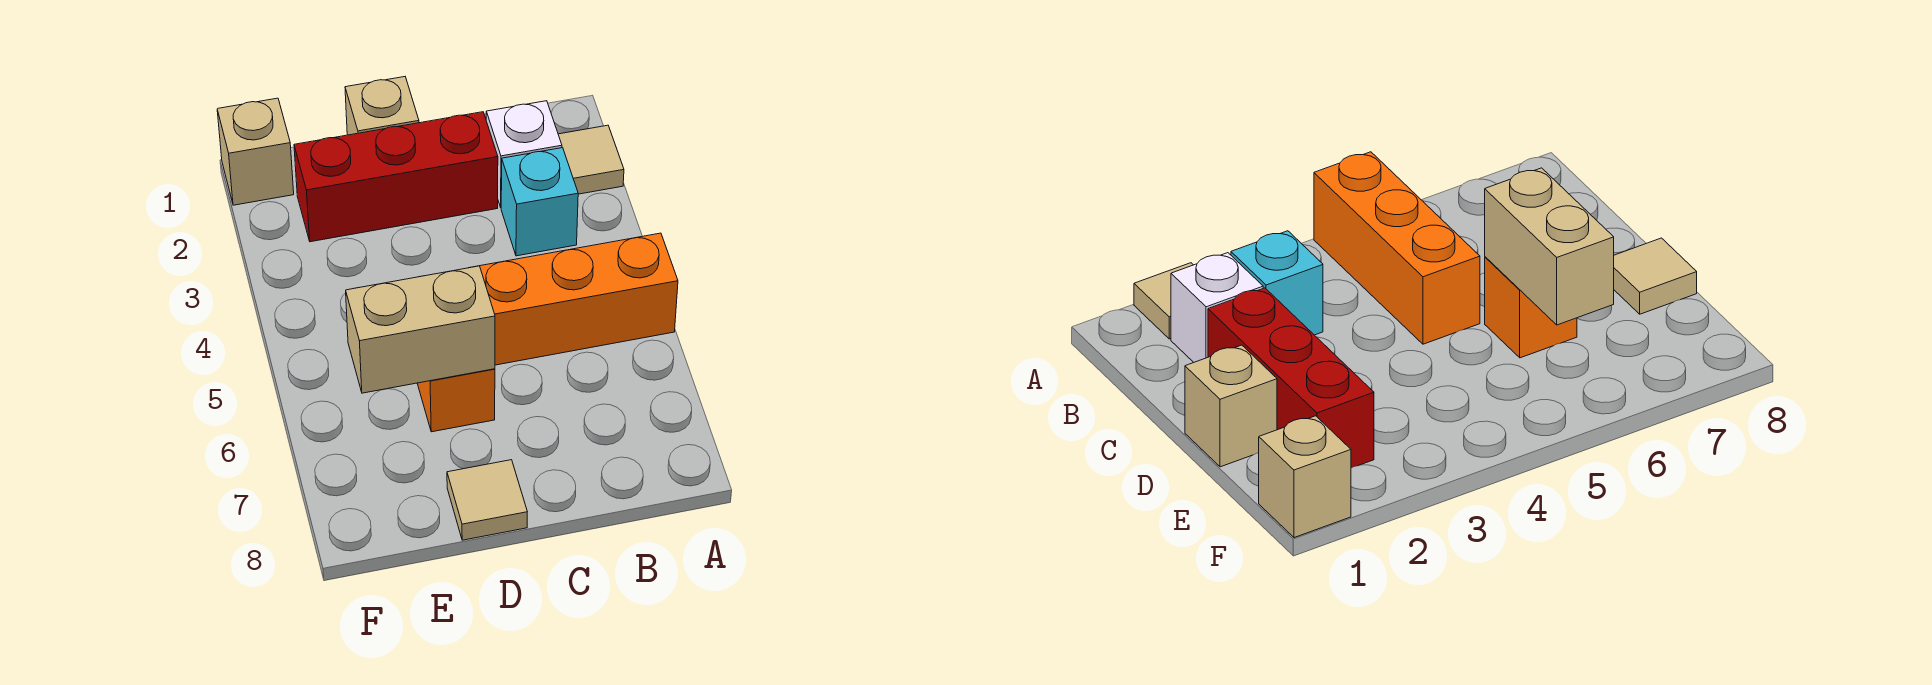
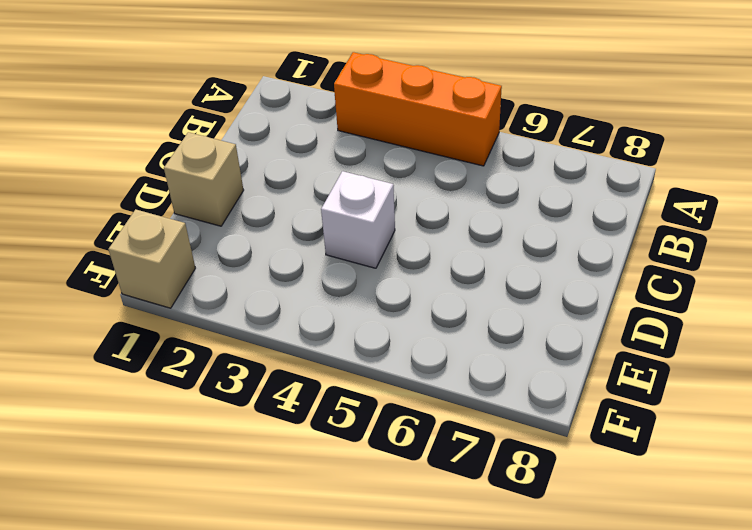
orange 1x3 brick [334,52,502,166] -> orange 1x3 brick turned to [470,233,678,365]
white 1x1 brick [321,171,395,268] -> white 1x1 brick moved to [486,101,562,207]
none -> tan 1x1 tile [558,125,624,194]
none -> cyan 1x1 brick [501,148,578,256]

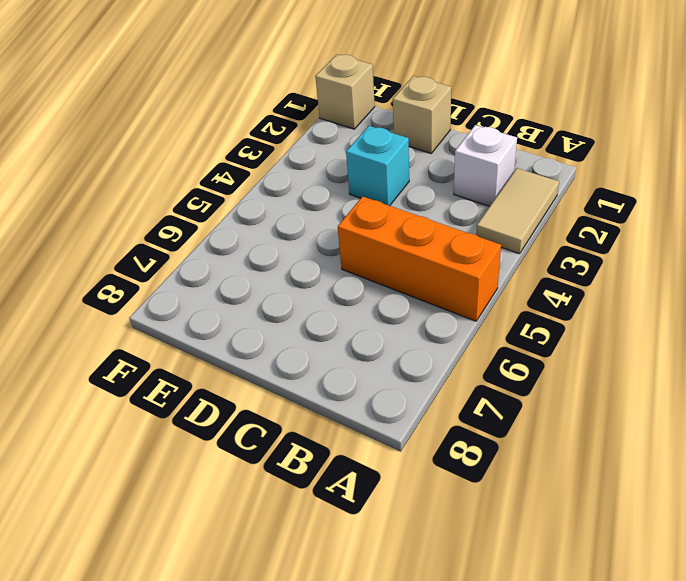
tan 1x2 tile [476,168,559,254] -> tan 1x1 tile [558,125,624,194]
cyan 1x1 brick [346,126,409,206] -> cyan 1x1 brick moved to [501,148,578,256]
none -> red 1x3 brick [294,112,498,242]
none -> orange 1x1 brick [417,369,495,432]

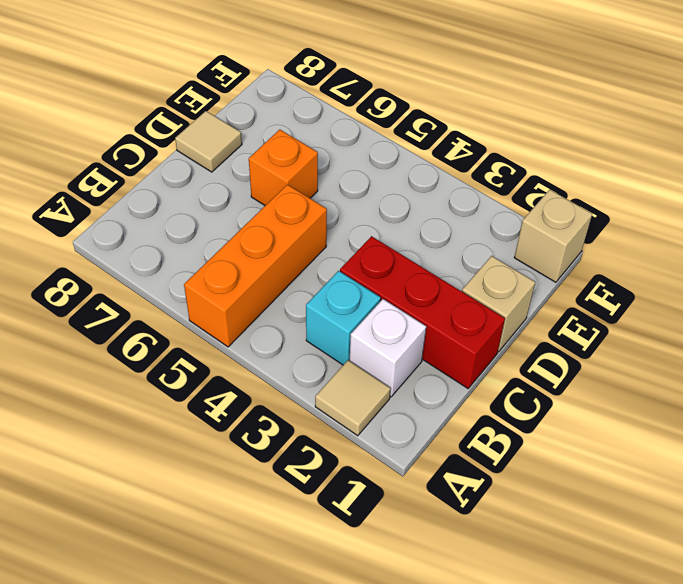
red 1x3 brick [340,236,505,388] -> red 1x3 brick turned to [294,112,498,242]
none -> tan 1x2 brick [346,266,495,393]

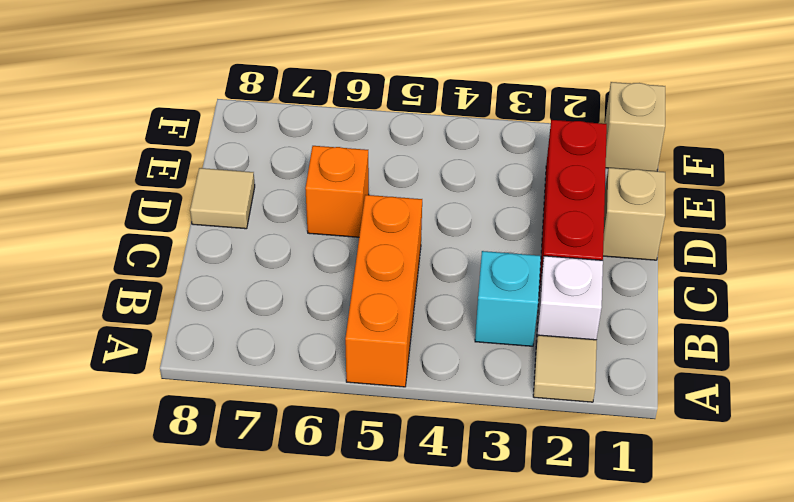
none -> tan 1x2 brick [346,266,495,393]

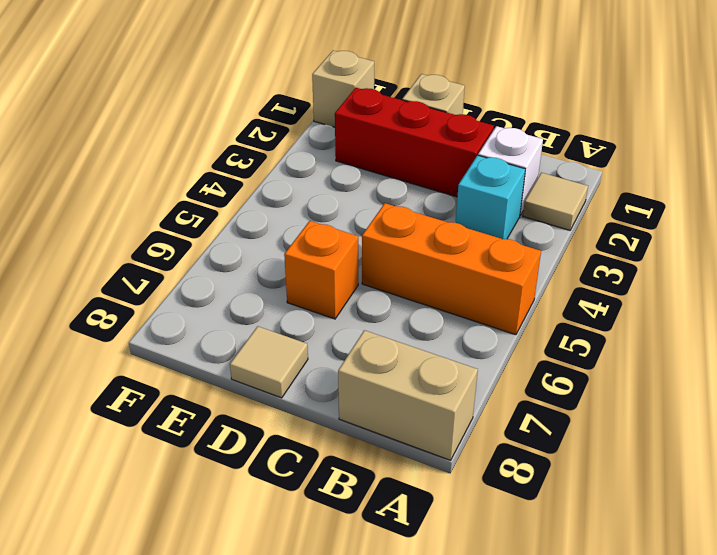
tan 1x2 brick [338,330,478,460] -> tan 1x2 brick moved to [346,266,495,393]

